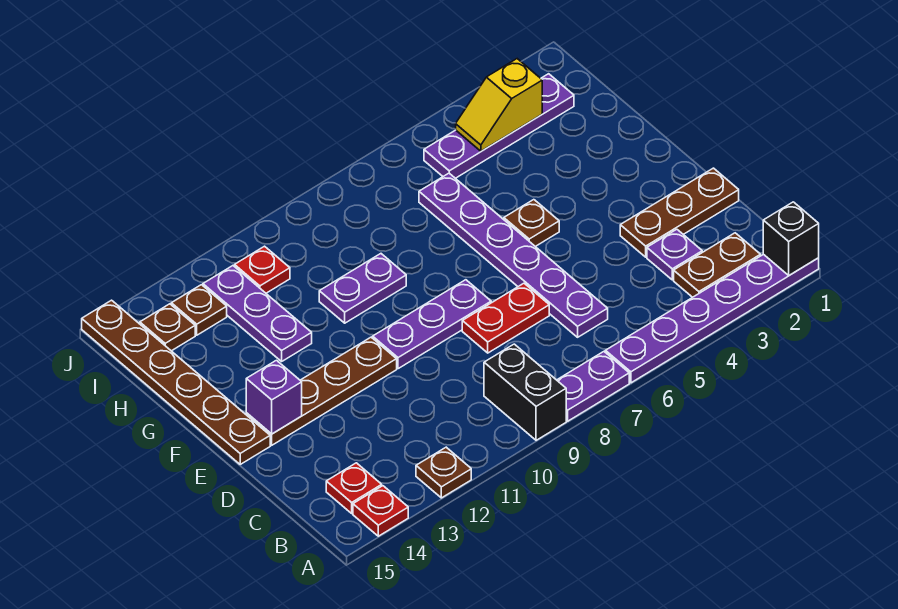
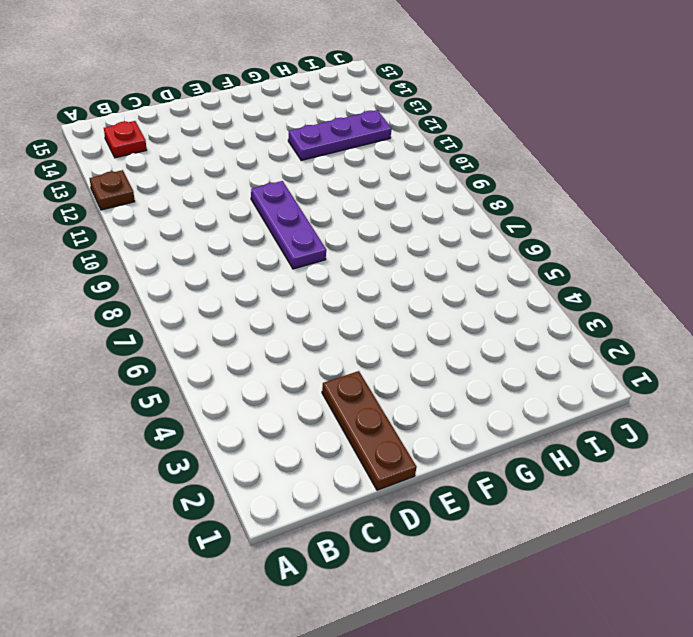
none -> purple 1x6 plate [605,254,819,383]
none -> purple 1x2 plate [557,352,629,421]
none -> black 1x2 brick [484,344,566,440]

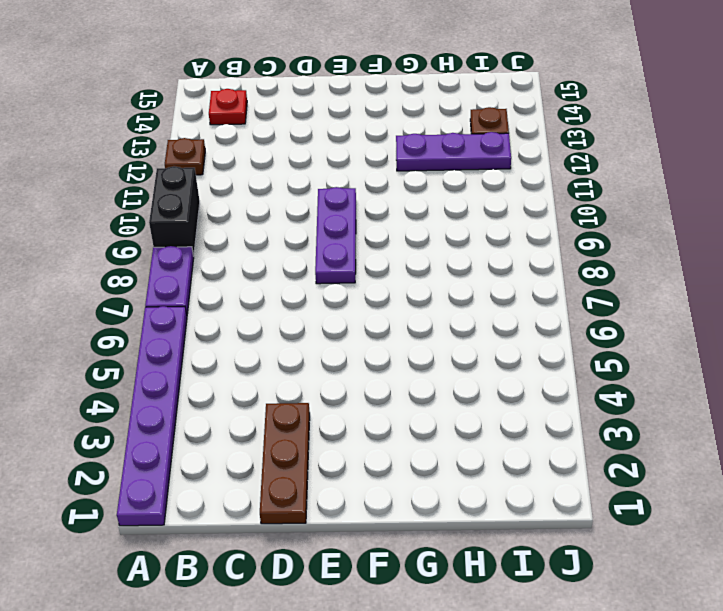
black 1x2 brick [149,166,200,256] -> black 1x2 brick turned to [484,344,566,440]
none -> red 1x1 plate [353,486,408,536]
none -> brown 1x2 plate [674,233,761,297]
none -> purple 1x1 plate [647,229,702,280]

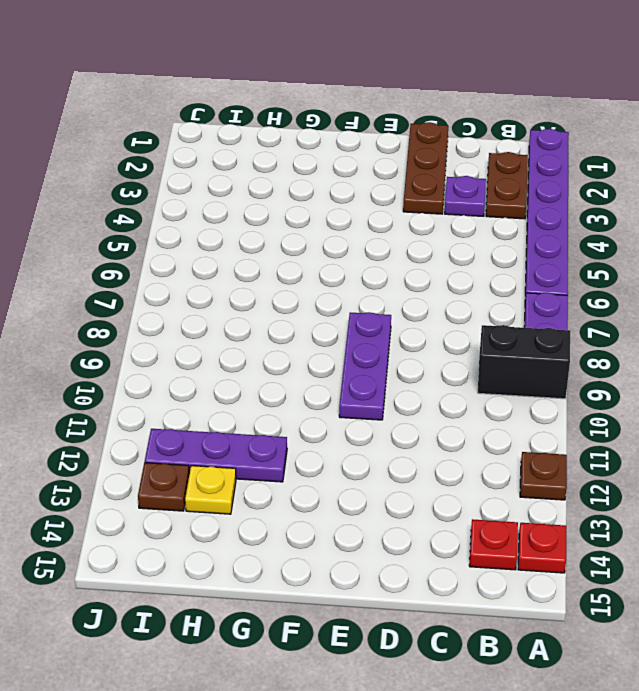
yellow 1x1 plate [185,466,236,514] -> none
none -> purple 1x6 plate [419,173,608,337]
none -> red 1x2 plate [462,283,549,353]
none -> brown 1x4 plate [246,337,397,445]

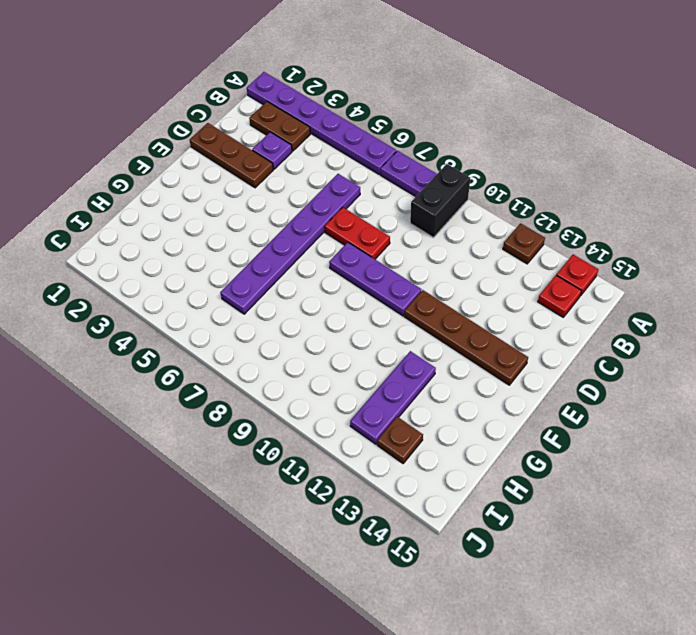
none -> brown 1x6 plate [82,300,270,464]
none -> brown 1x1 plate [504,200,559,246]
none -> purple 1x2 plate [319,254,406,323]

